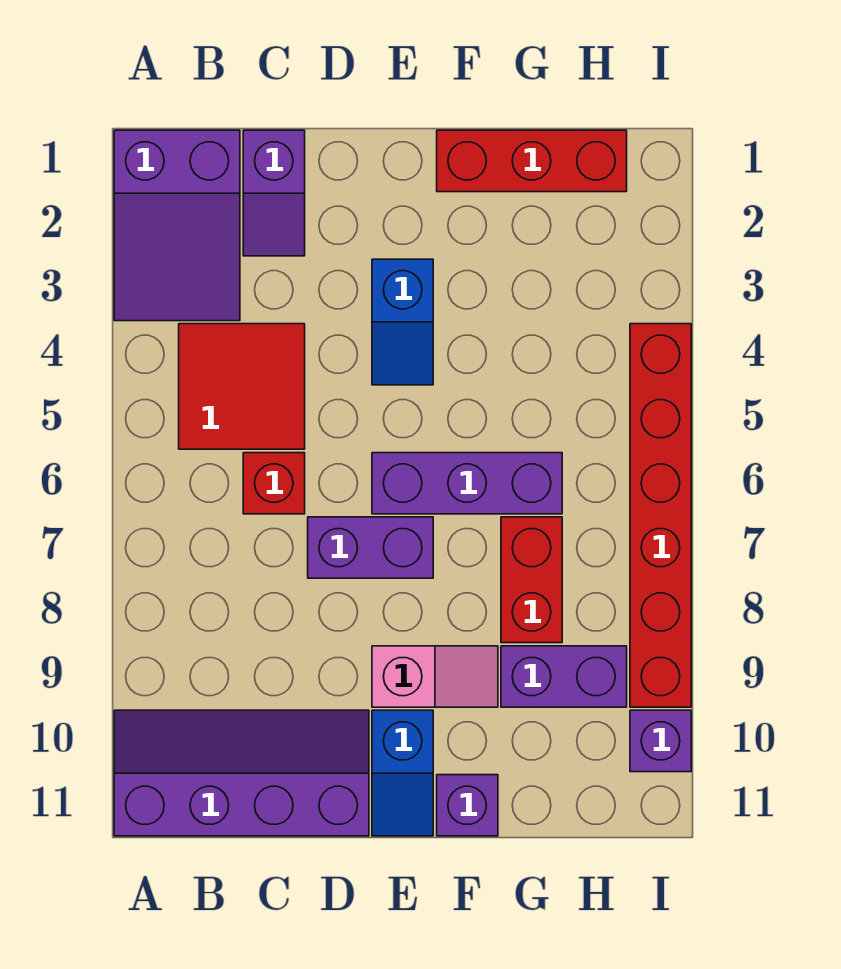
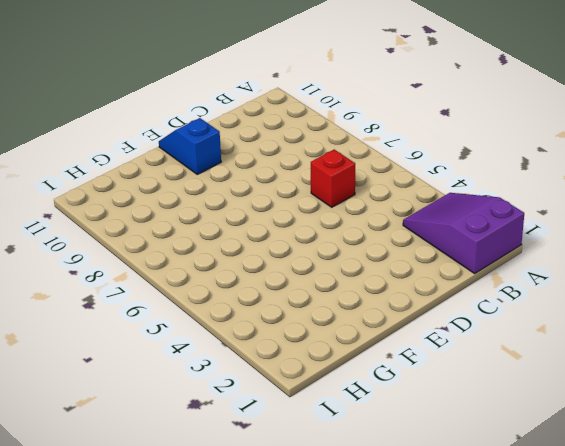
none -> purple 2x4 slope [114,710,369,836]
none -> red 2x2 tile [179,324,305,449]
none -> purple 1x2 slope [243,130,305,256]

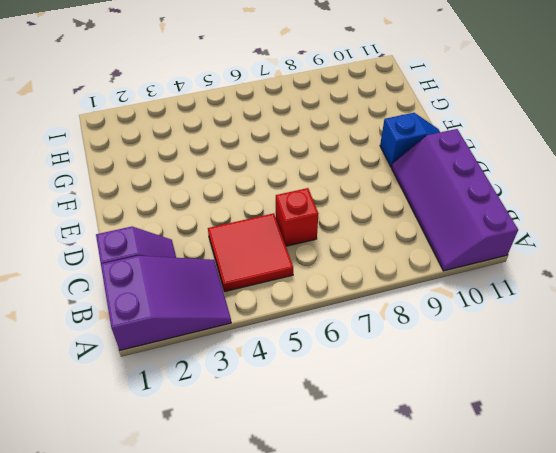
none -> purple 1x2 brick [308,517,433,578]
none -> blue 1x2 slope [372,259,433,385]
none -> purple 1x3 brick [372,453,562,514]

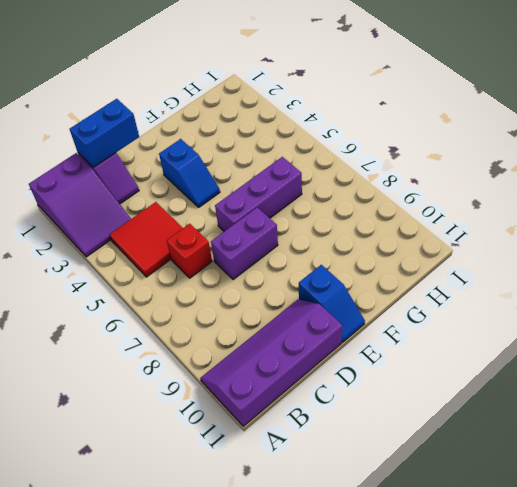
blue 1x2 brick [70,99,139,167] -> none
none -> pink 1x2 slope [372,646,498,707]
none -> red 1x3 brick [437,130,627,192]
none -> purple 1x1 brick [437,775,498,836]

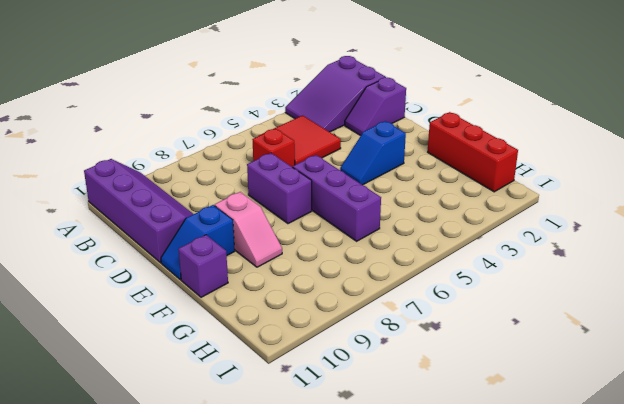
none -> red 1x2 brick [501,517,562,643]
none -> purple 1x2 brick [501,646,627,707]
none -> red 1x6 brick [630,324,691,707]

